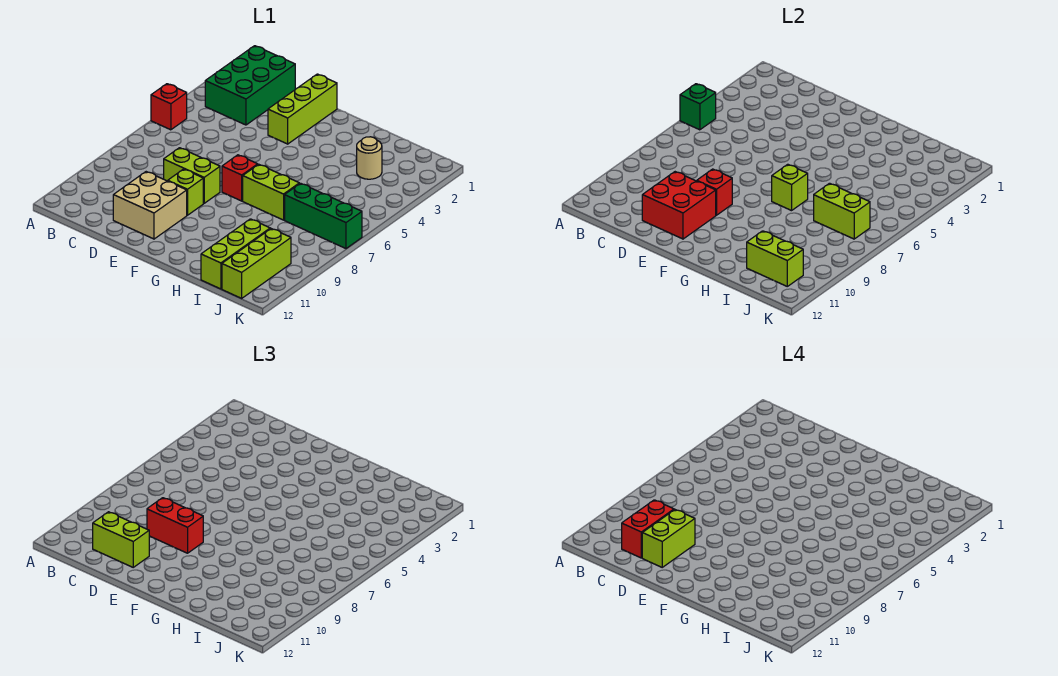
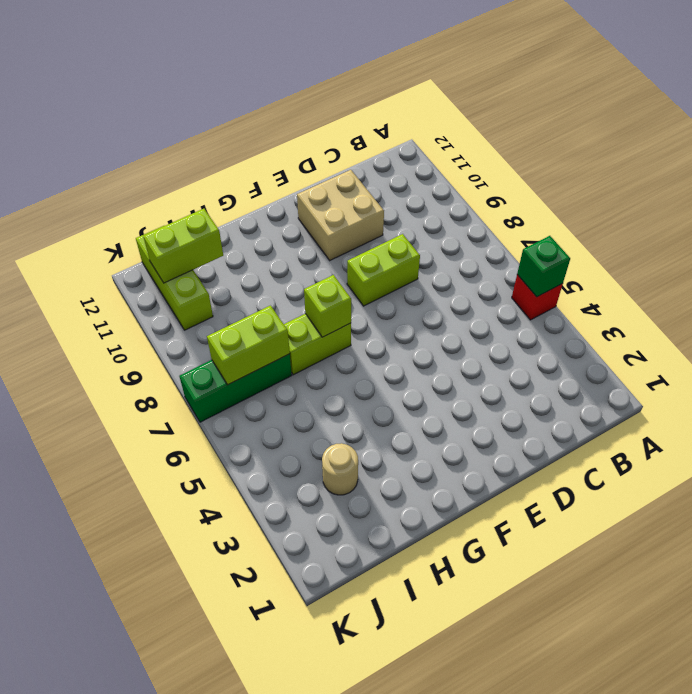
none -> green 2x3 brick [205,46,295,125]
none -> lime 1x3 brick [268,74,337,144]
none -> lime 1x1 brick [168,169,203,215]

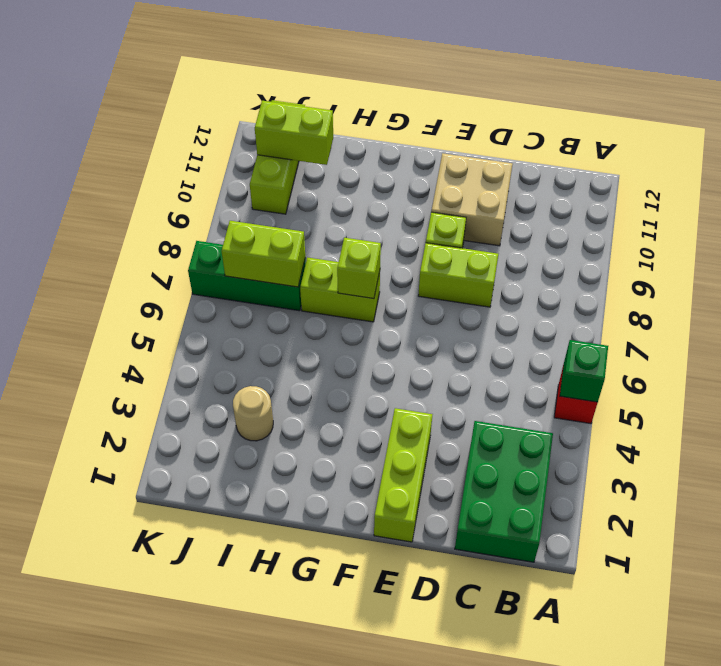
none -> red 1x1 brick [222,155,258,201]
none -> lime 1x3 brick [201,219,270,289]
none -> red 2x2 brick [642,172,716,239]

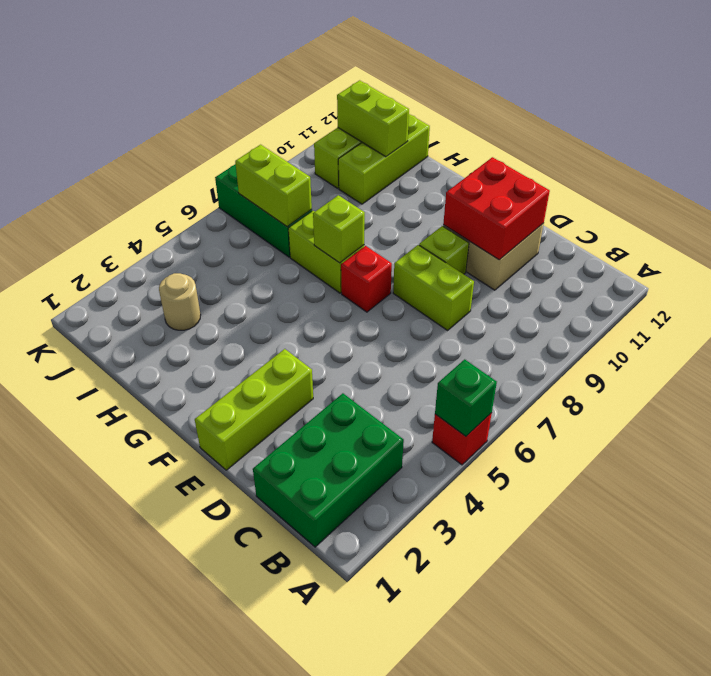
none -> red 1x1 brick [697,169,732,215]
none -> lime 1x2 brick [93,512,149,567]
none -> red 1x2 brick [147,498,203,553]

